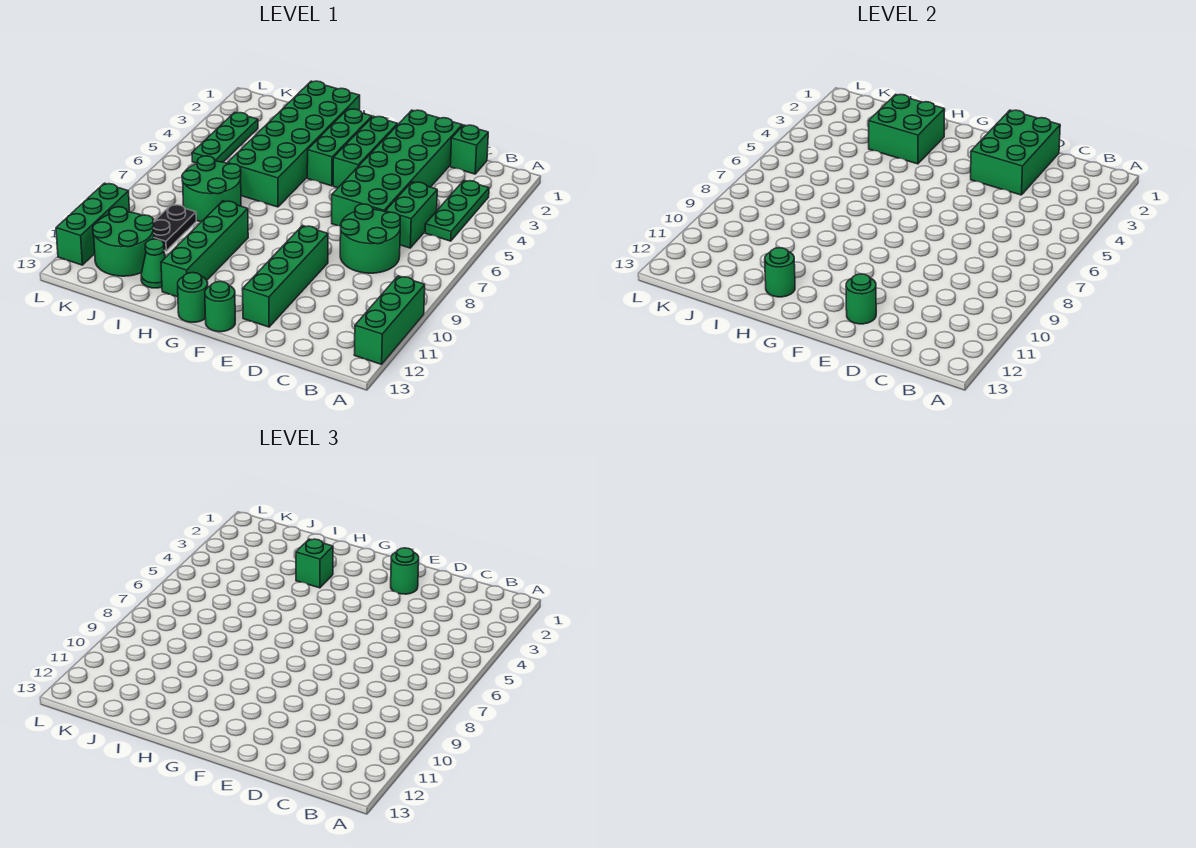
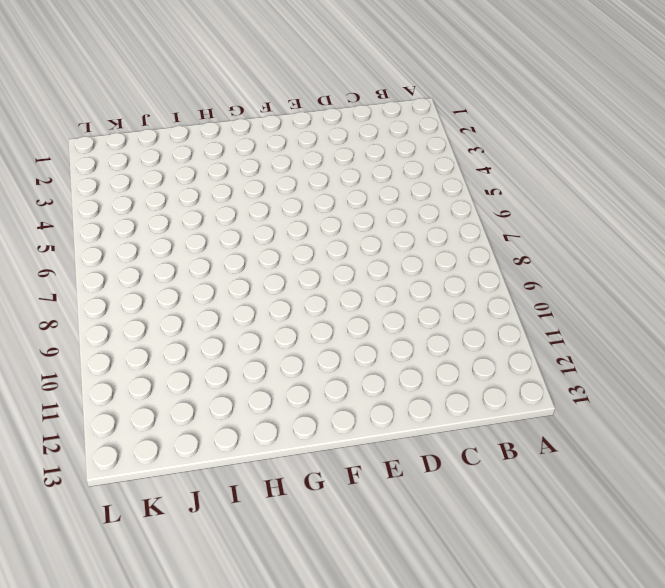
none -> green 1x3 brick [354,276,425,364]
none -> green 1x3 plate [425,180,489,241]
none -> green 1x1 brick [450,125,488,174]

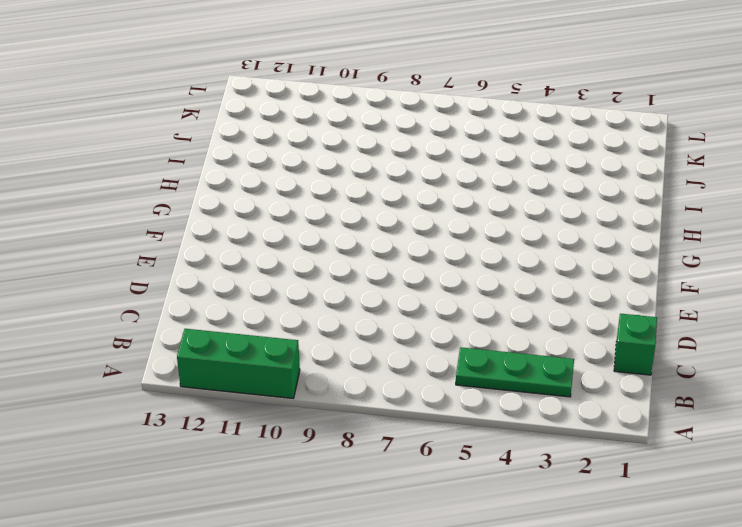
none -> green 1x2 brick [385,182,437,248]
none -> green 2x2 round brick [340,204,400,273]
none -> green 2x6 brick [332,110,462,226]

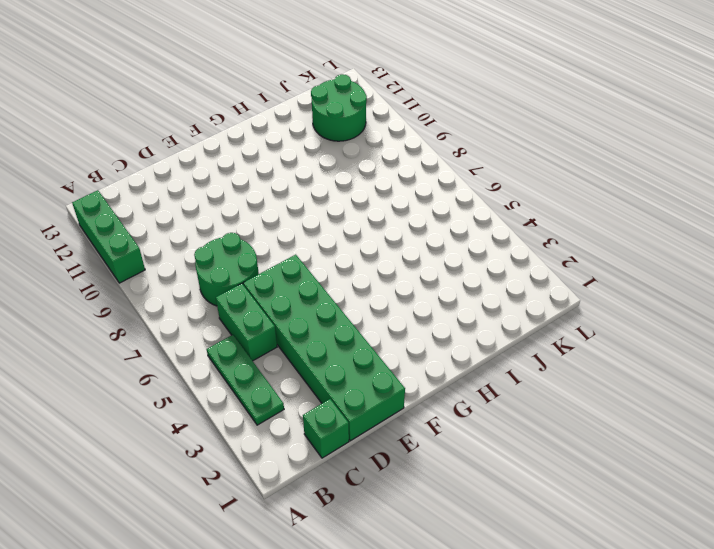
none -> green 1x4 brick [243,226,328,327]
none -> green 1x3 brick [333,116,398,188]
none -> green 1x1 round brick [205,281,235,332]

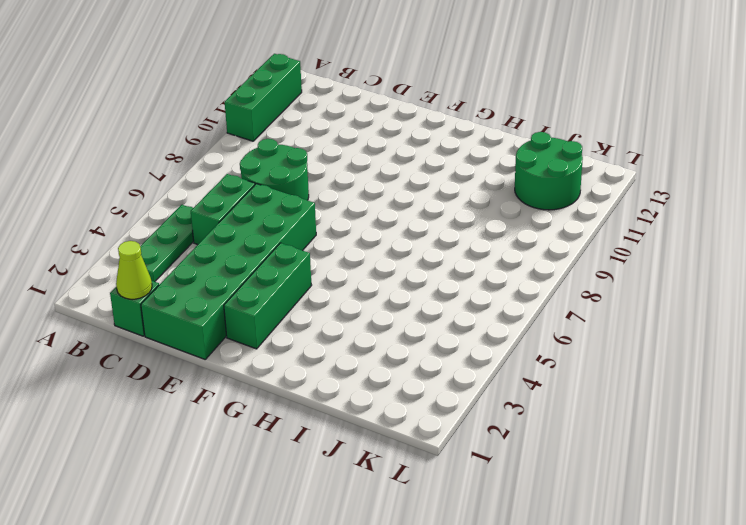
lime 1x1 cone [116,241,152,299] -> none
none -> green 1x4 brick [243,226,328,327]
none -> green 1x1 round brick [205,281,235,332]
none -> green 1x3 brick [307,109,372,186]

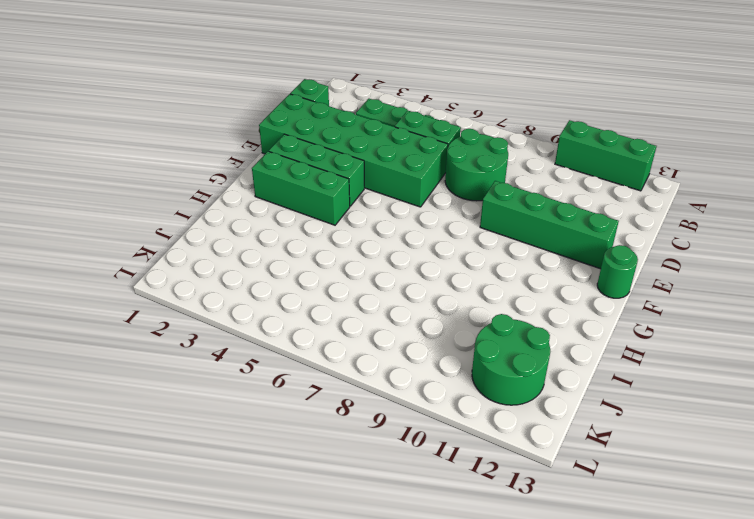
none -> green 1x1 round brick [178,273,208,322]
none -> green 2x6 brick [227,81,360,207]
none -> green 1x4 brick [161,201,248,297]

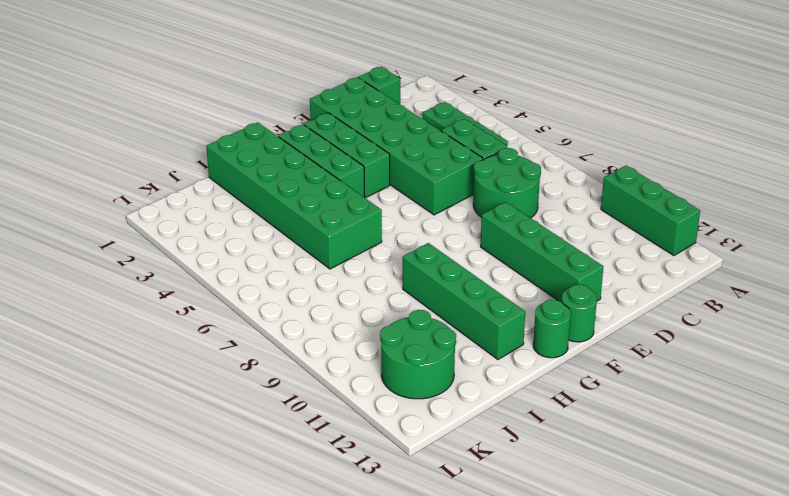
none -> green 2x2 round brick [182,156,241,222]
none -> green 1x1 cone [141,239,166,288]
none -> black 1x2 plate [153,204,196,251]

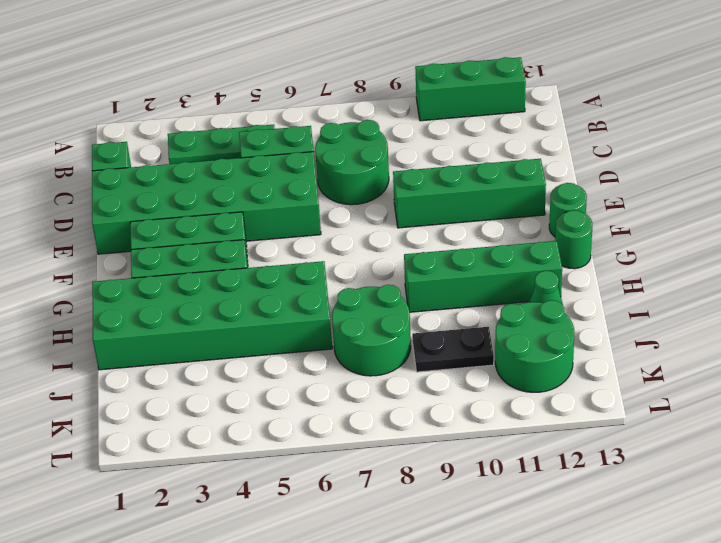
none -> green 1x3 plate [192,112,258,163]
none -> green 1x3 brick [56,183,130,265]
none -> green 2x3 brick [971,110,1060,195]

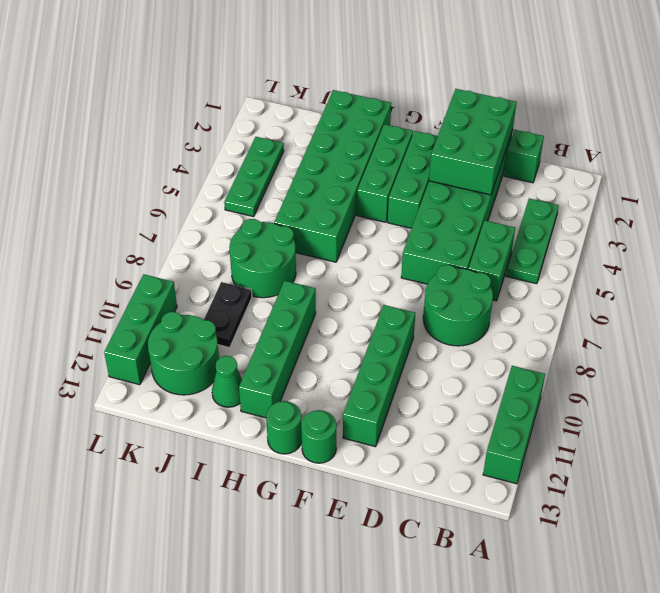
none -> green 1x1 round brick [846,274,876,324]
none -> green 2x2 brick [869,94,945,164]
none -> green 1x1 round brick [765,248,795,297]

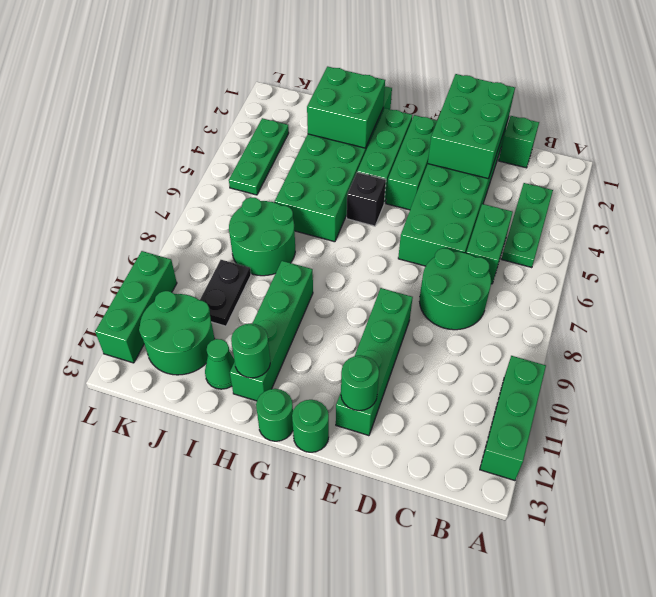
black 1x1 brick [347,172,386,226] -> none
none -> green 1x1 round brick [391,548,419,594]
none -> green 1x1 brick [296,539,333,588]

